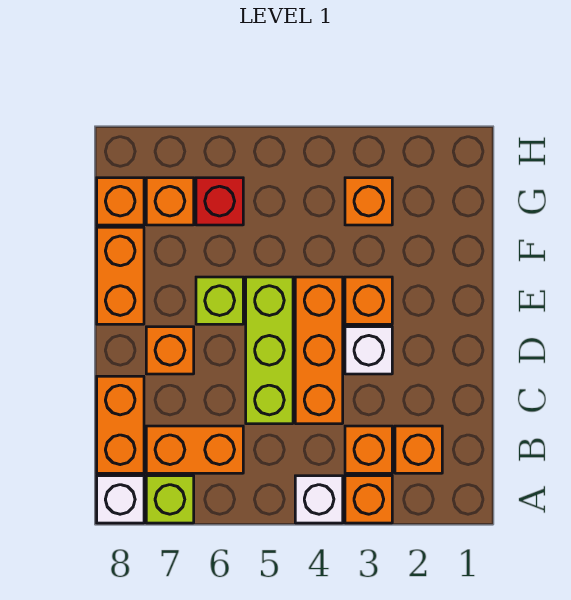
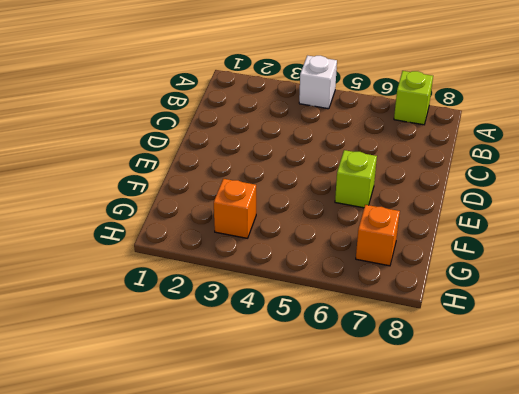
none -> orange 1x1 brick [345,476,392,523]
none -> white 1x1 brick [97,476,144,523]
none -> orange 1x1 brick [395,426,442,473]

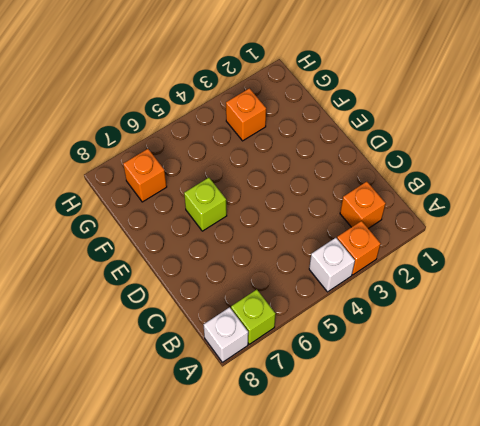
none -> orange 1x1 brick [345,426,392,473]
none -> orange 1x2 brick [146,426,243,473]
none -> orange 1x2 brick [97,376,144,473]

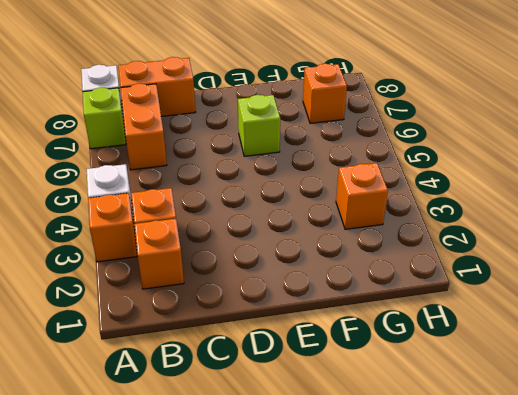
none -> orange 1x3 brick [295,277,343,424]
none -> lime 1x3 brick [246,277,293,424]
none -> white 1x1 brick [345,327,392,374]

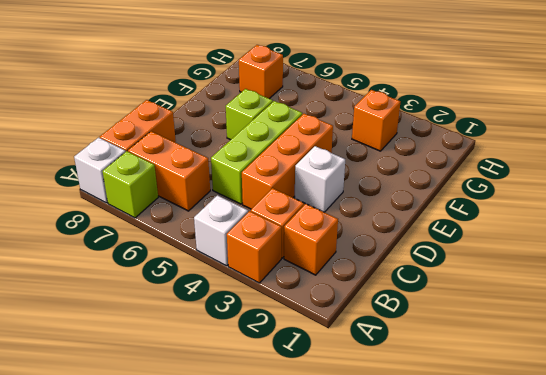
none -> orange 1x1 brick [146,327,194,374]
none -> orange 1x1 brick [345,277,392,324]
none -> orange 1x2 brick [97,227,144,324]

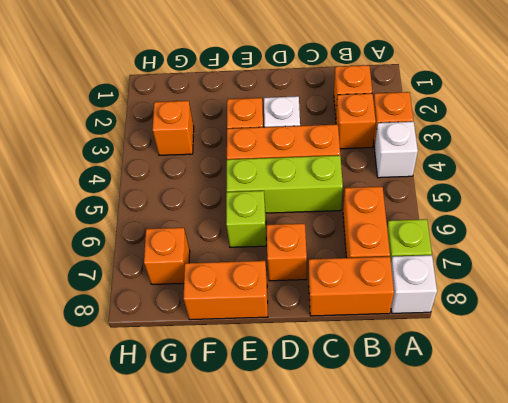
none -> red 1x1 brick [196,178,243,225]
none -> orange 1x1 brick [97,178,144,225]

